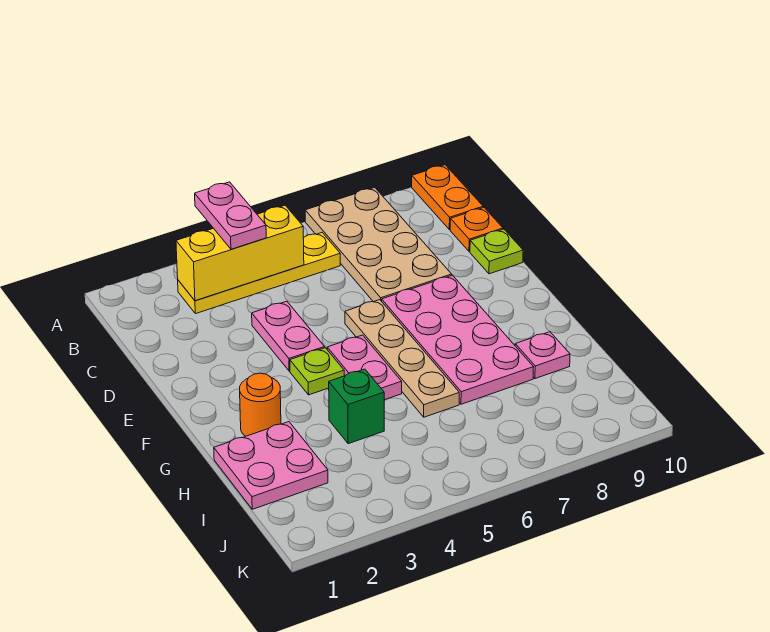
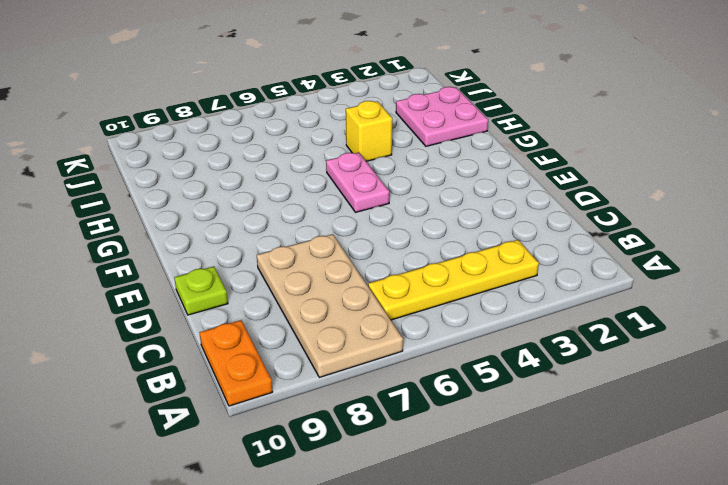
yellow 1x1 brick [346,101,392,161] -> green 1x1 brick [329,369,384,444]
none -> orange 1x1 plate [450,207,503,252]
none -> pink 1x2 plate [252,301,325,371]
none -> tan 1x4 plate [345,300,459,417]

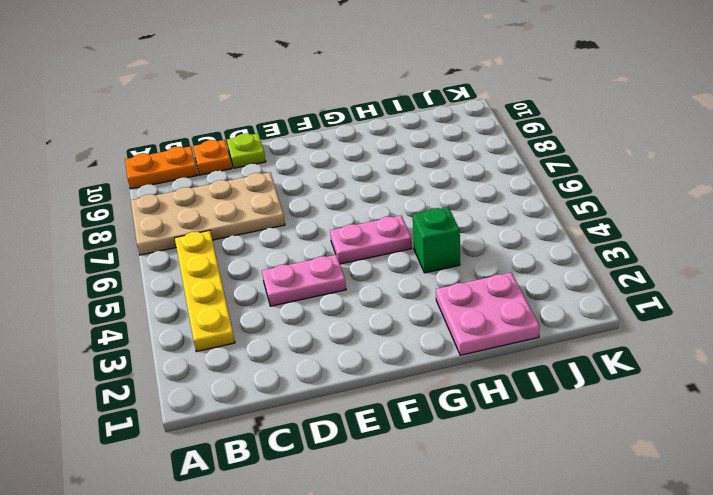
none -> tan 1x4 plate [345,300,459,417]
none -> pink 2x4 plate [382,275,534,404]
none -> lime 1x1 plate [290,348,344,395]

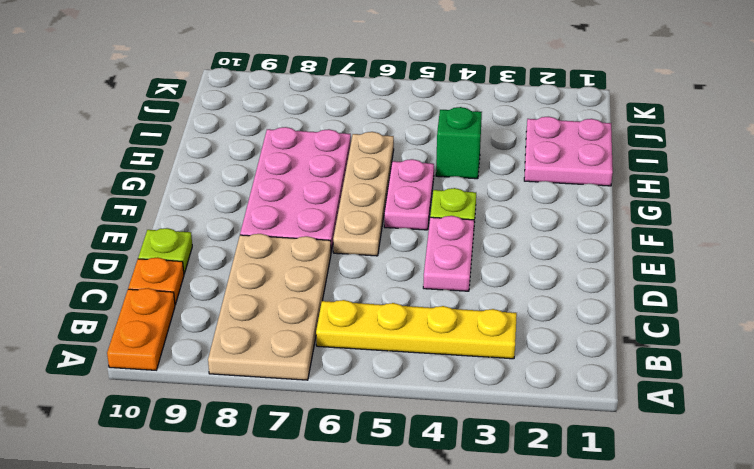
none -> orange 1x1 round brick [240,373,281,436]
none -> pink 1x1 plate [515,332,570,379]
none -> yellow 1x3 brick [176,205,304,301]

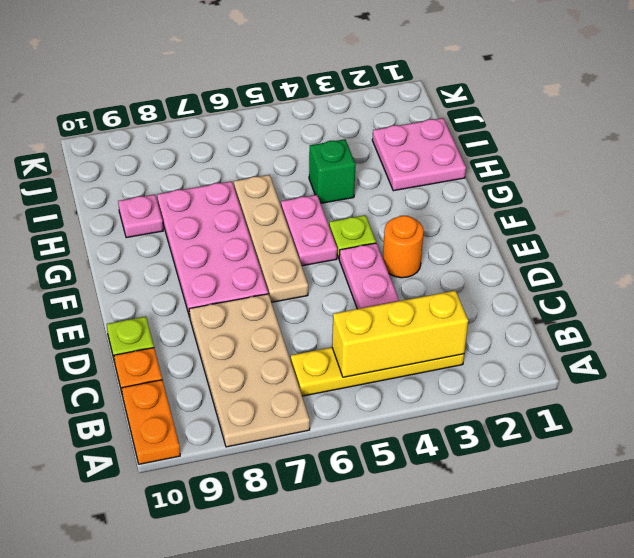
orange 1x1 round brick [383,216,424,278] -> orange 1x1 round brick moved to [240,373,281,436]
none -> pink 1x2 plate [195,182,266,249]

